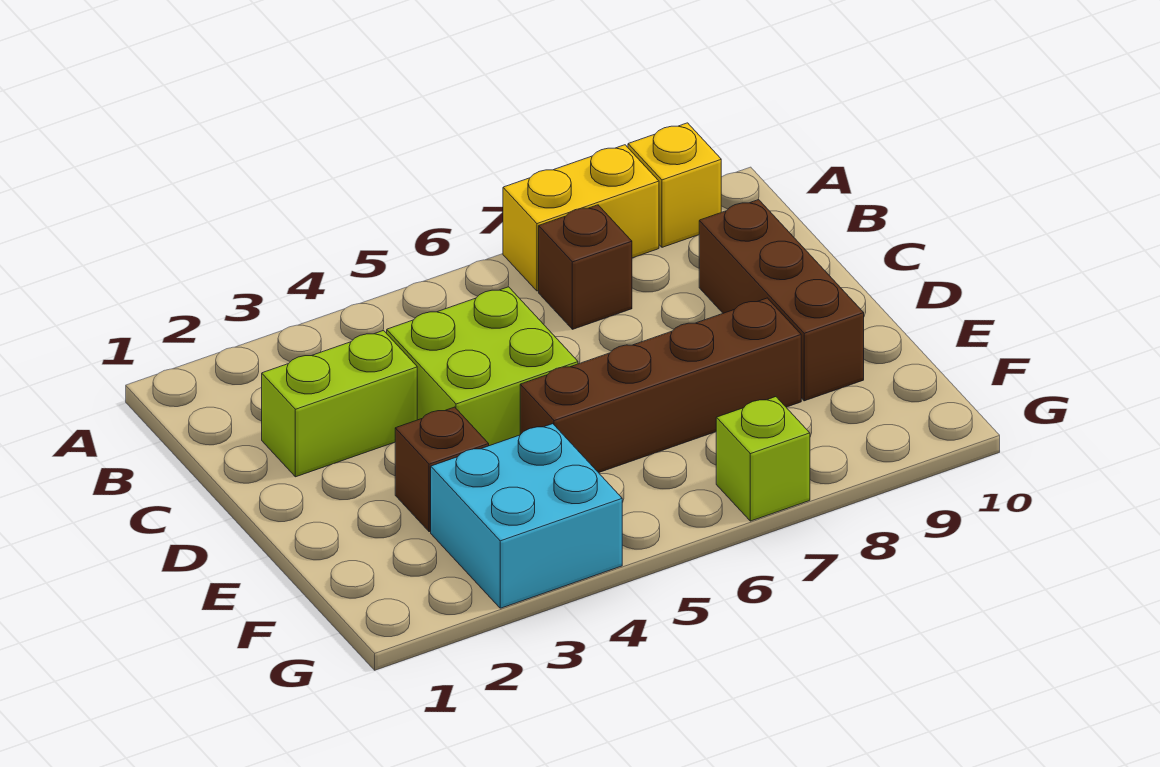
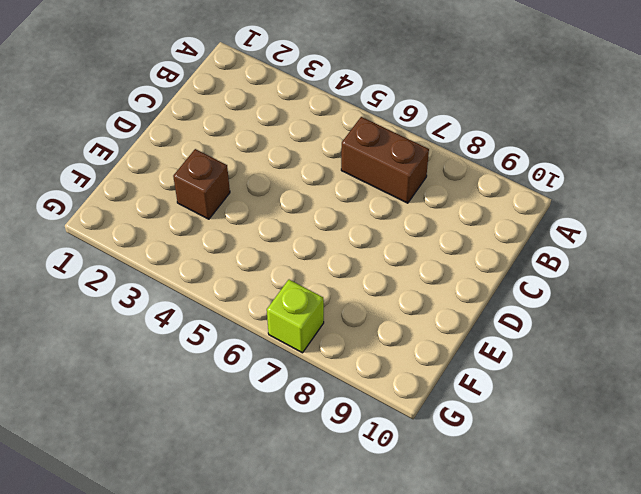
brown 1x2 brick [341,117,429,203] -> brown 1x1 brick [539,205,632,329]
none -> yellow 1x2 brick [503,145,659,291]
none -> yellow 1x1 brick [628,123,721,247]

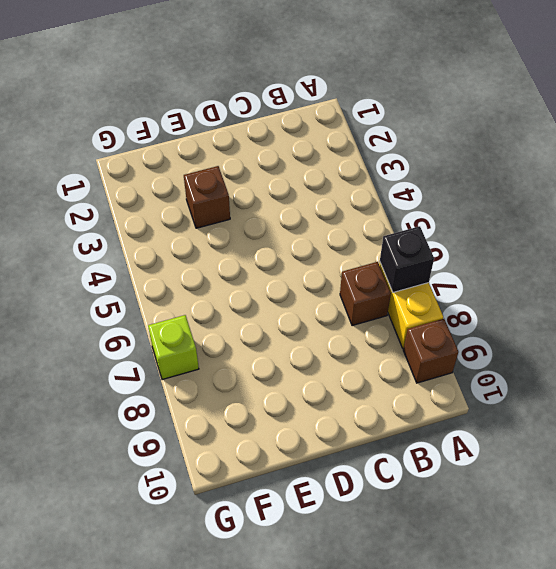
black 1x1 brick [380,226,434,292] -> none
brown 1x1 brick [403,319,458,383] -> yellow 1x1 brick [628,123,721,247]
none -> lime 1x2 brick [262,331,417,477]
none -> lime 2x2 brick [387,287,578,446]

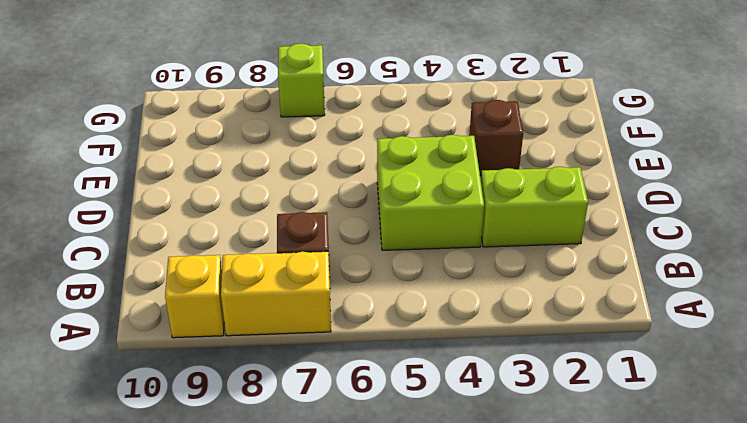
none -> brown 1x3 brick [699,200,864,401]
none -> brown 1x4 brick [520,298,801,473]

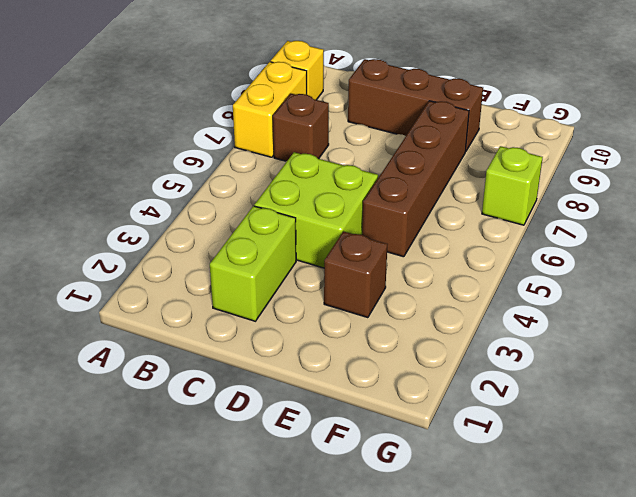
none -> cyan 2x2 brick [431,424,622,608]

